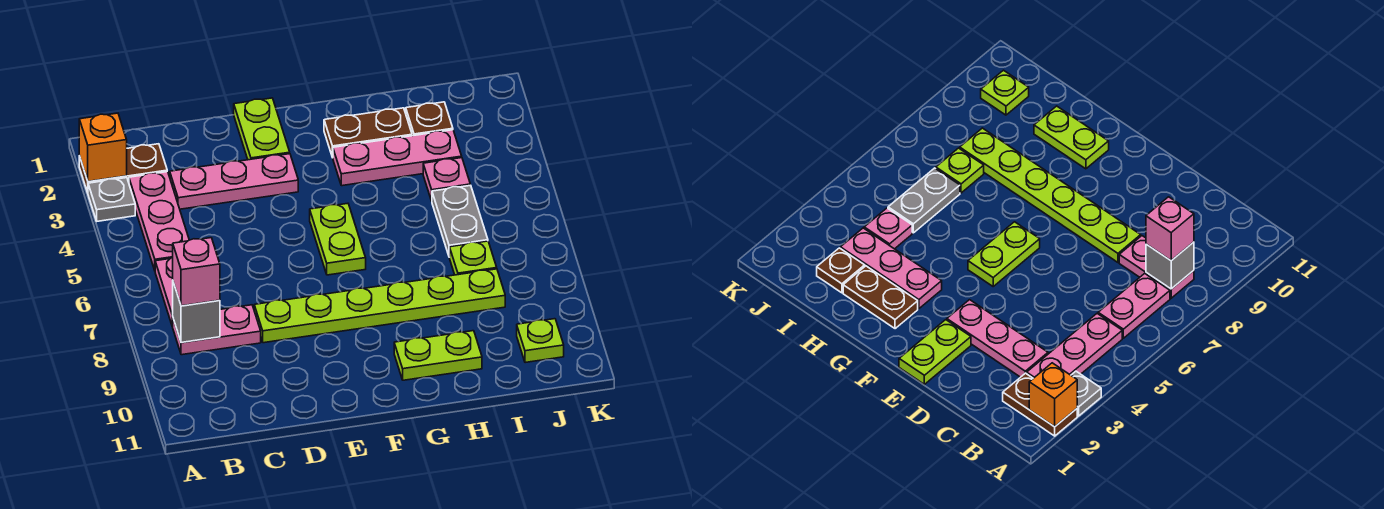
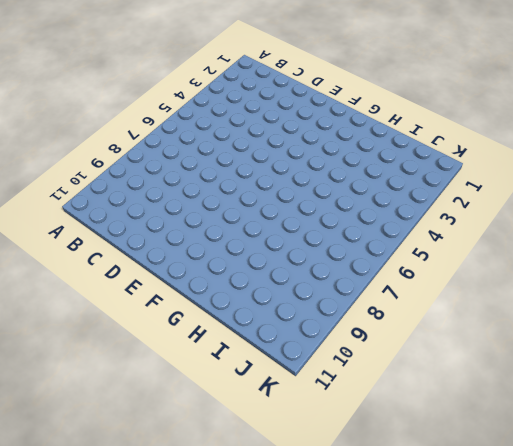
none -> brown 1x2 plate [79,144,167,193]
none -> grey 1x1 plate [88,178,135,221]
none -> pink 1x3 plate [129,172,189,270]

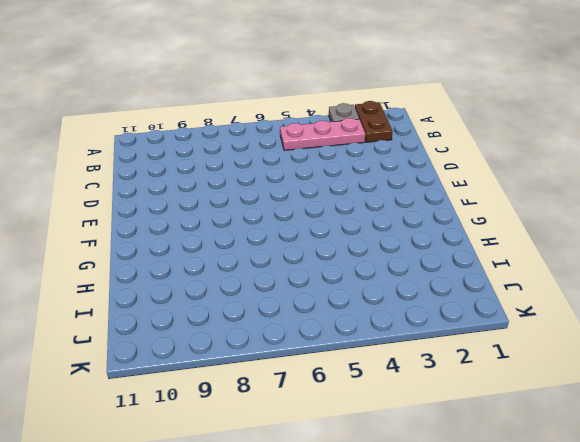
none -> pink 1x2 plate [155,258,173,327]
none -> pink 1x2 plate [173,305,261,355]
none -> pink 1x3 plate [170,154,298,209]

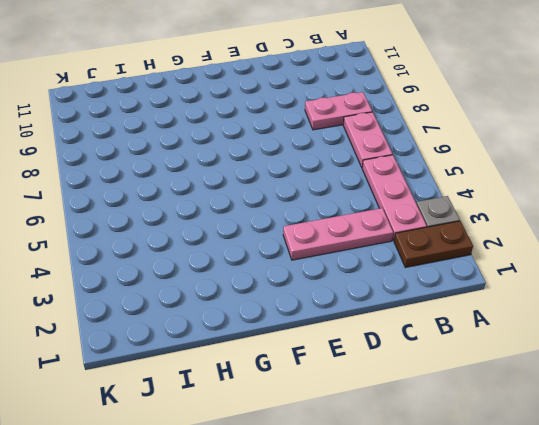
none -> lime 1x6 plate [254,269,505,343]
none -> lime 1x2 plate [234,98,290,160]
none -> lime 1x2 plate [310,203,366,275]

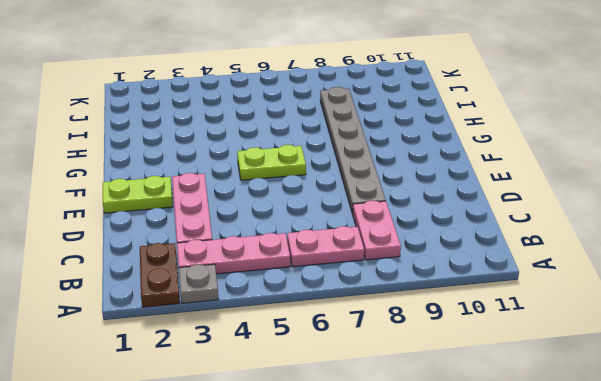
grey 1x6 plate [320,87,386,213] -> lime 1x6 plate [254,269,505,343]
none -> brown 1x2 plate [324,108,412,158]
none -> pink 1x3 plate [333,130,462,186]
none -> lime 1x2 plate [394,331,482,380]

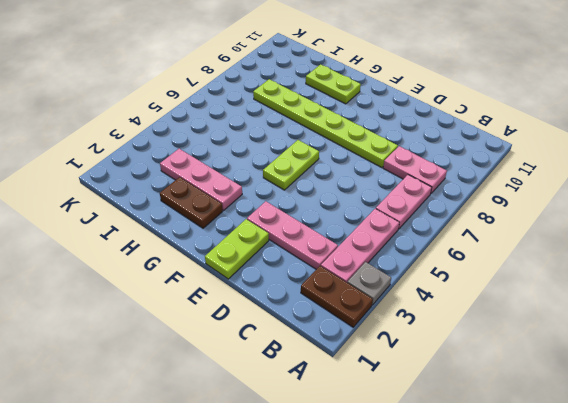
none -> brown 1x1 plate [406,102,453,136]
none -> pink 1x1 plate [423,158,470,201]
none -> grey 1x2 plate [432,185,488,257]

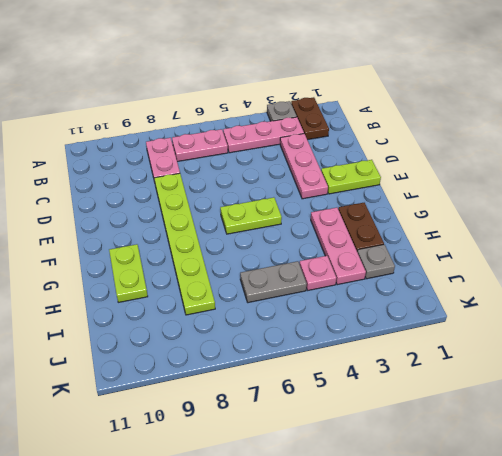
grey 1x1 plate [357,245,395,279] -> brown 1x1 plate [406,102,453,136]
none -> lime 1x1 plate [450,241,497,275]
none -> lime 1x1 plate [517,319,564,363]
none -> orange 1x1 brick [79,113,127,181]

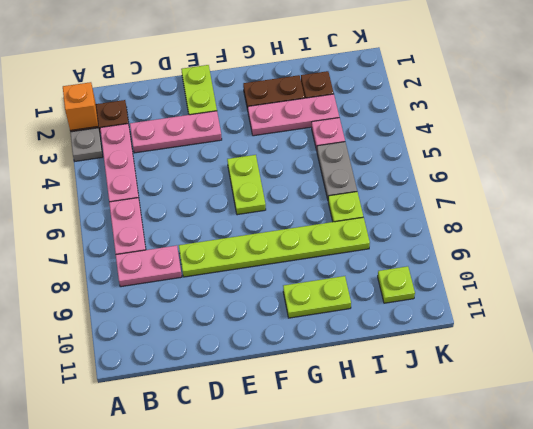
none -> grey 1x1 brick [173,282,220,342]
none -> pink 1x1 brick [173,238,220,306]

